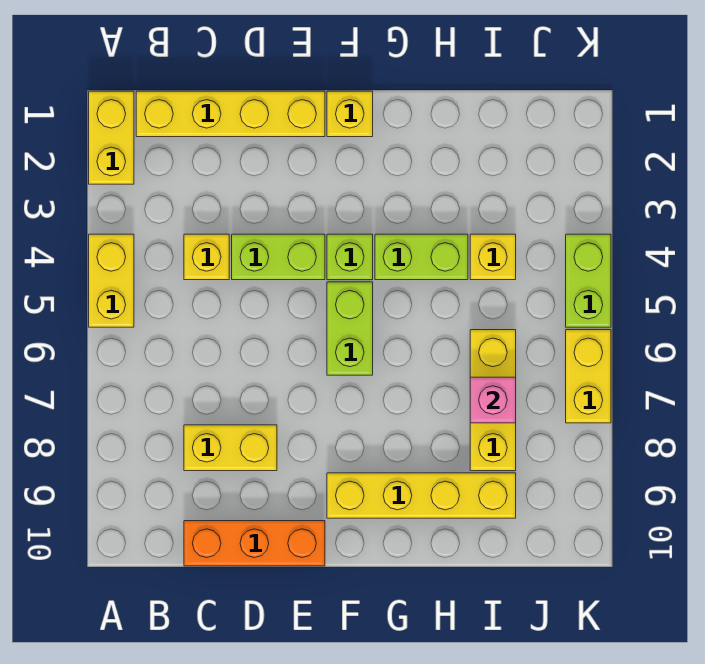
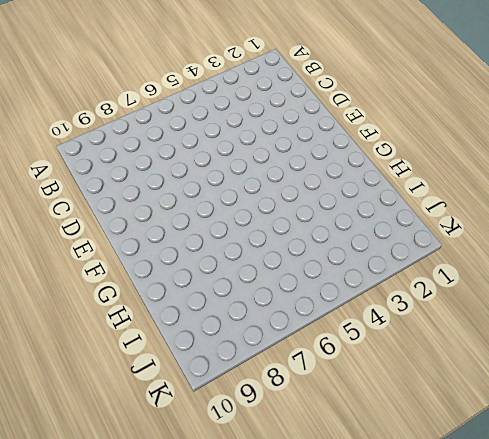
none -> yellow 1x2 brick [89,91,134,184]
none -> yellow 1x2 brick [89,234,134,327]
none -> yellow 1x4 brick [136,91,325,137]

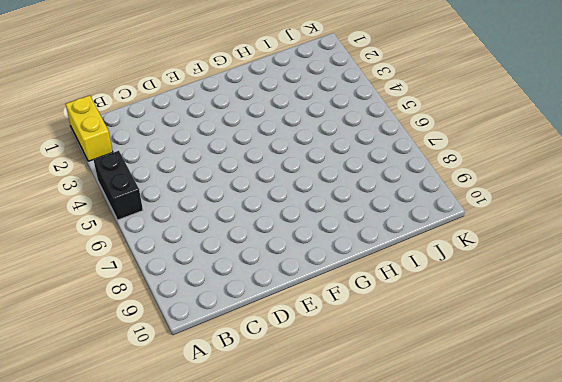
black 1x2 brick [94,151,143,220] -> yellow 1x2 brick [89,234,134,327]
none -> yellow 1x4 brick [136,91,325,137]
none -> yellow 1x1 brick [184,234,229,280]
none -> yellow 1x2 brick [184,425,277,471]

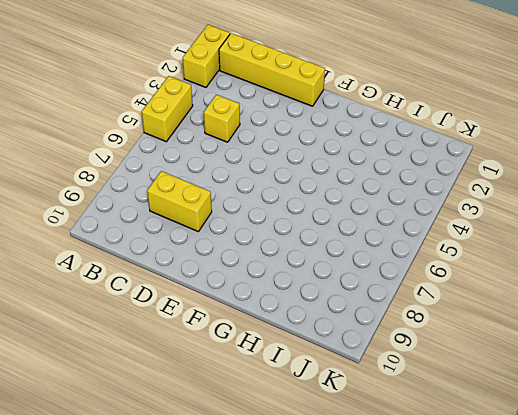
none -> orange 1x3 brick [184,521,325,566]
none -> lime 1x2 brick [232,234,325,280]
none -> yellow 1x1 brick [327,91,373,137]

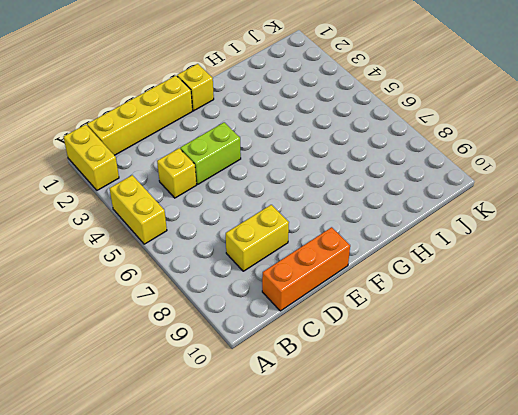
none -> lime 1x1 brick [327,234,373,280]
none -> lime 1x2 brick [327,282,373,375]
none -> yellow 1x4 brick [327,473,516,518]

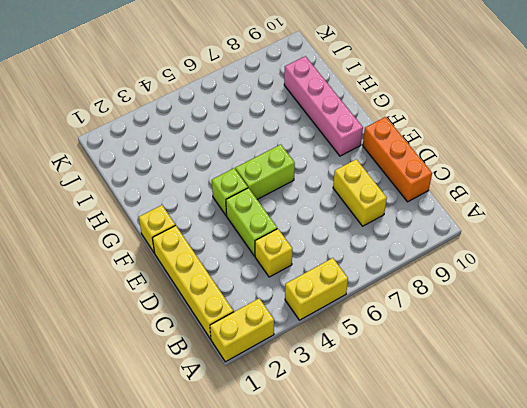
pink 1x4 brick [284,56,363,156] -> yellow 1x4 brick [327,473,516,518]
none -> lime 1x2 brick [375,234,468,280]
none -> yellow 1x1 brick [470,234,516,280]
none -> yellow 1x3 brick [470,330,516,471]

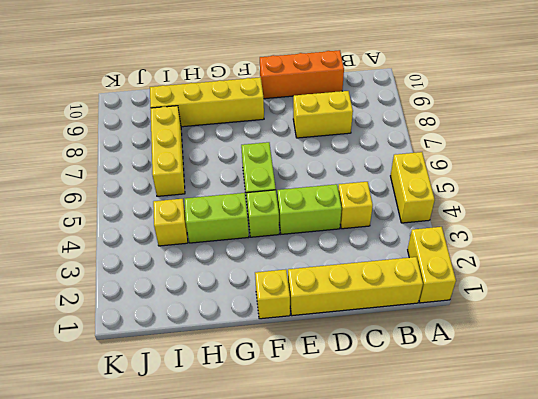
none -> lime 1x2 brick [566,234,611,327]
none -> yellow 1x2 brick [566,330,611,423]
none -> pink 1x1 brick [470,377,516,423]

